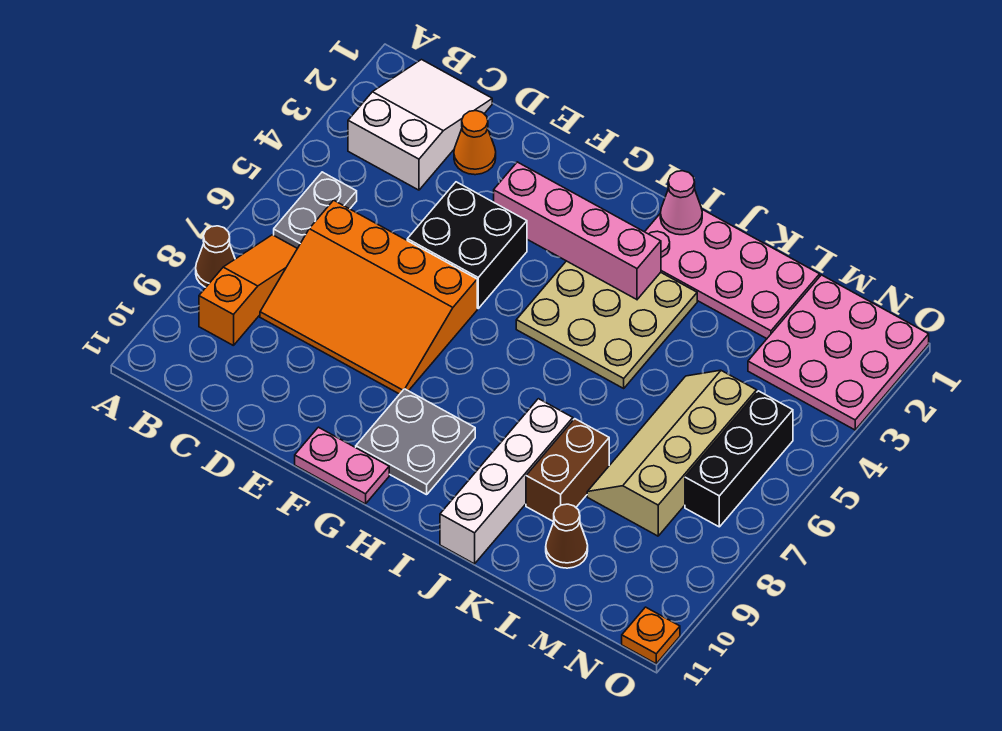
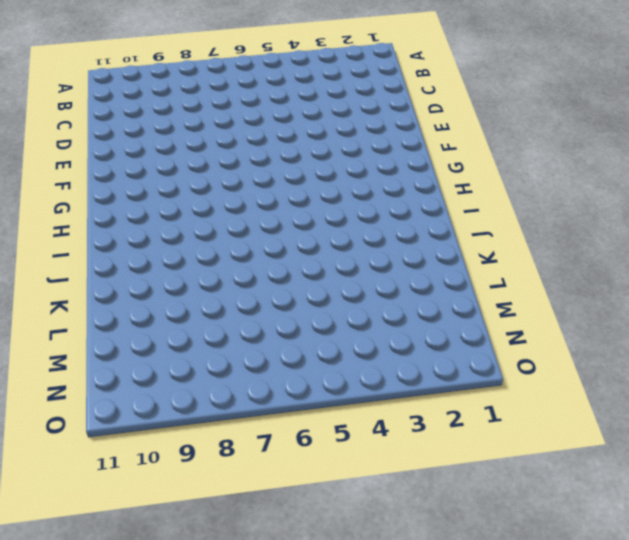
none -> brown 1x1 cone [196,226,235,287]
none -> white 2x3 slope [348,60,492,190]
none -> grey 1x2 plate [274,172,357,248]

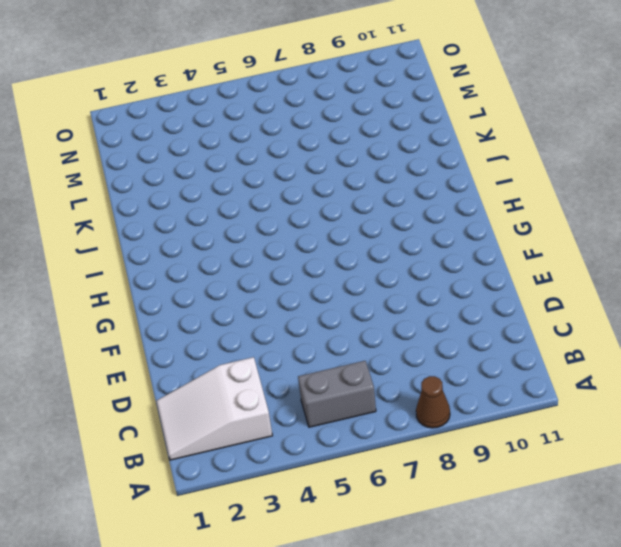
grey 1x2 brick [298,361,376,427] -> grey 1x2 plate [274,172,357,248]
none -> orange 1x3 slope [199,235,297,346]
none -> orange 3x4 slope [260,200,477,394]
none -> orange 1x1 cone [454,111,496,175]

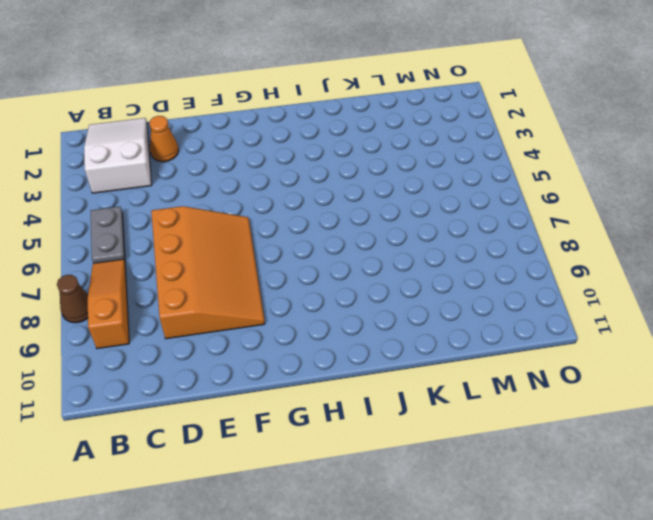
orange 3x4 slope [151,206,265,339] -> orange 3x4 slope turned to [260,200,477,394]
none -> black 2x2 brick [407,182,527,308]
none -> pink 1x2 plate [295,427,389,504]
none -> grey 2x2 plate [356,389,475,495]

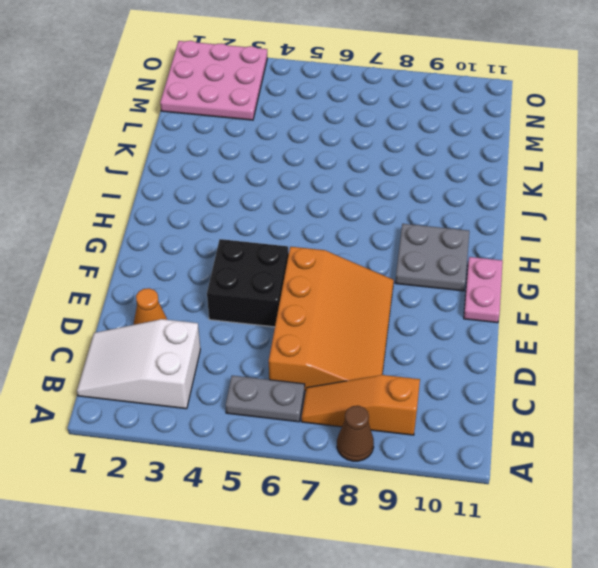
none -> tan 3x3 plate [516,261,697,388]
none -> pink 2x4 plate [645,209,820,339]
none -> white 1x4 brick [440,399,573,564]

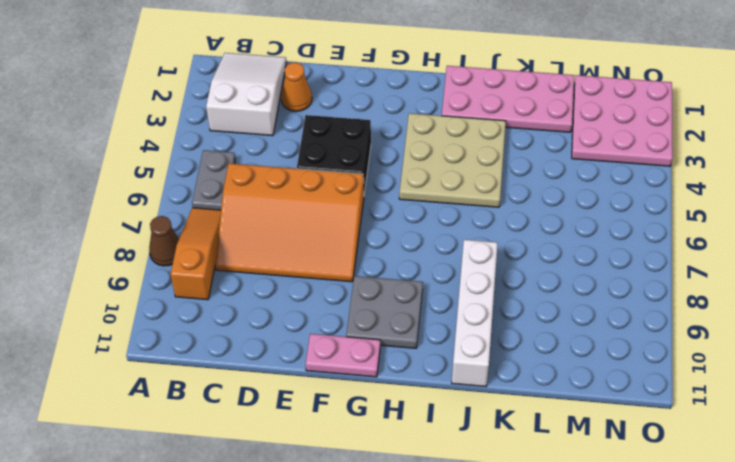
none -> brown 1x2 brick [526,419,609,522]
none -> tan 2x4 slope [587,370,757,536]
none -> brown 1x1 cone [546,504,588,568]

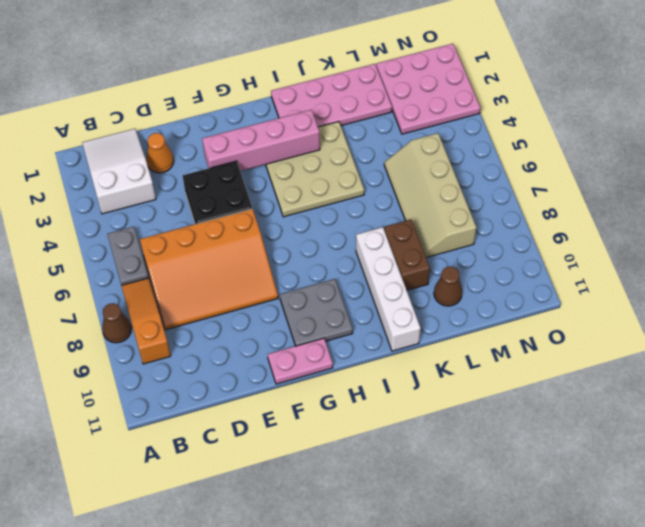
none -> black 1x3 brick [685,391,793,527]
none -> orange 1x1 plate [622,607,680,664]
none -> pink 1x1 cone [660,171,702,235]

